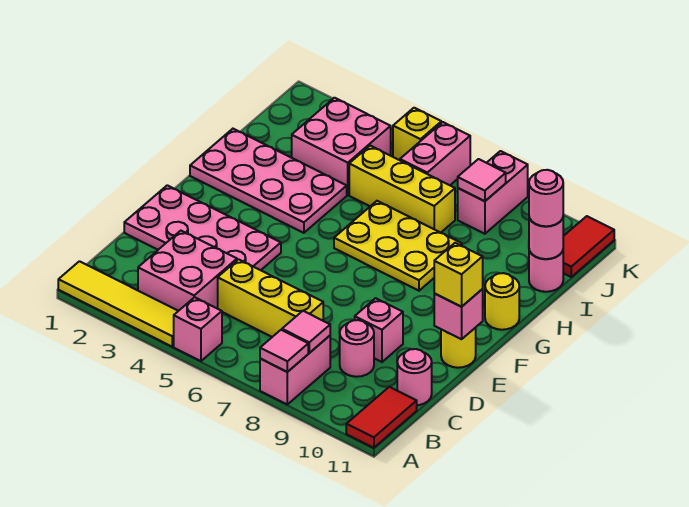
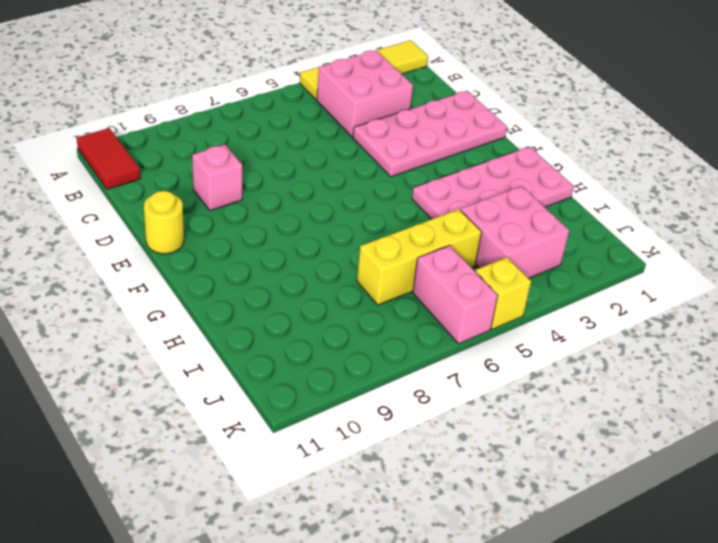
none -> pink 1x1 brick [174,297,222,361]
none -> pink 1x2 brick [260,336,330,404]
none -> yellow 1x3 brick [218,259,323,337]

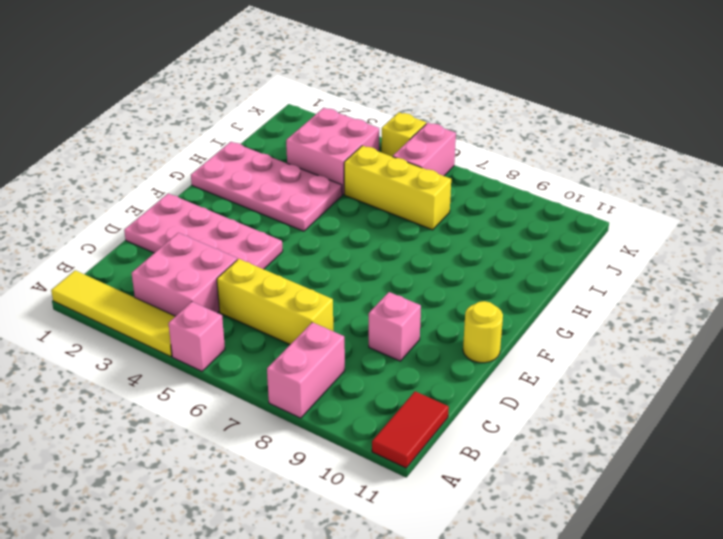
none -> pink 1x1 round brick [340,320,374,377]
none -> pink 1x1 round brick [397,349,432,405]
none -> yellow 2x3 plate [334,201,462,291]

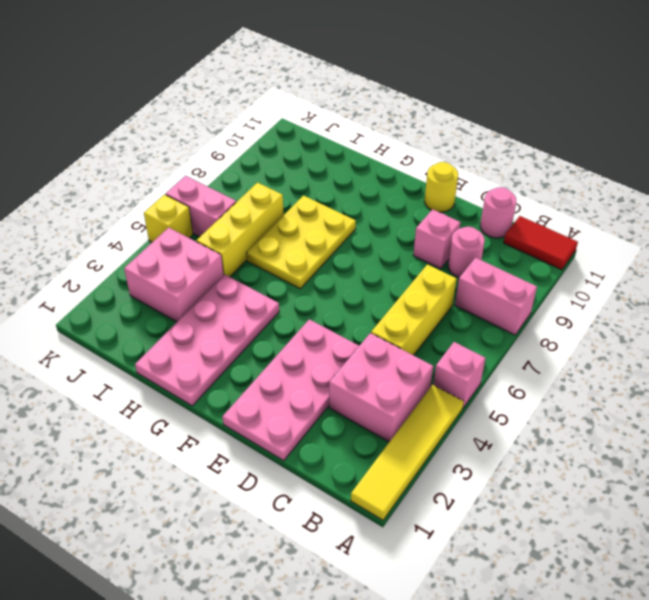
none -> yellow 1x1 round brick [485,273,519,330]
none -> pink 1x1 round brick [529,251,563,292]
none -> pink 1x2 brick [458,151,528,234]

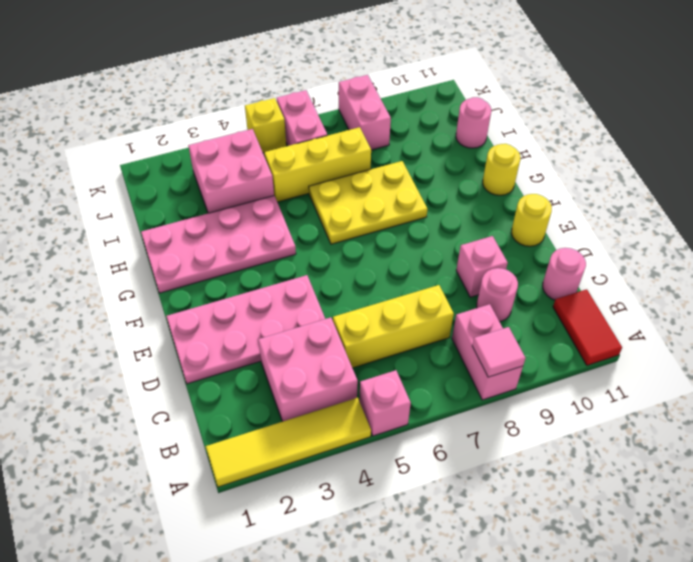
none -> red 1x2 tile [563,216,614,277]
none -> pink 1x1 tile [282,311,330,353]
none -> pink 1x1 brick [434,289,483,339]

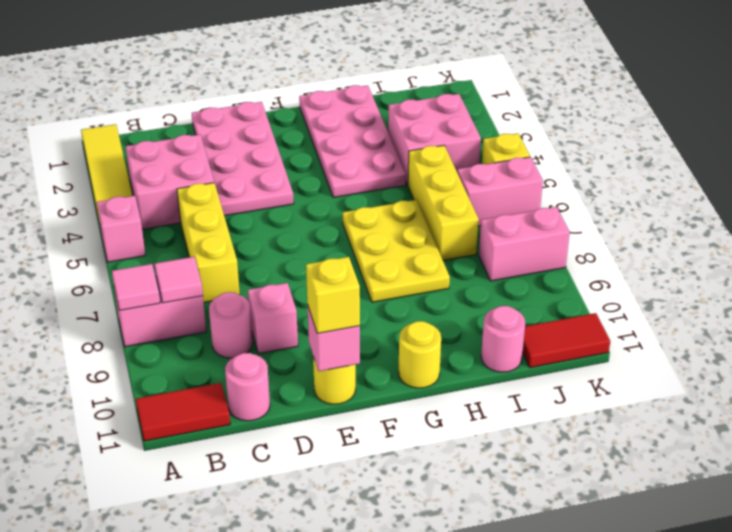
none -> pink 1x1 round brick [529,218,563,259]
none -> pink 1x1 tile [458,159,506,201]
none -> pink 1x1 round brick [529,170,563,226]

